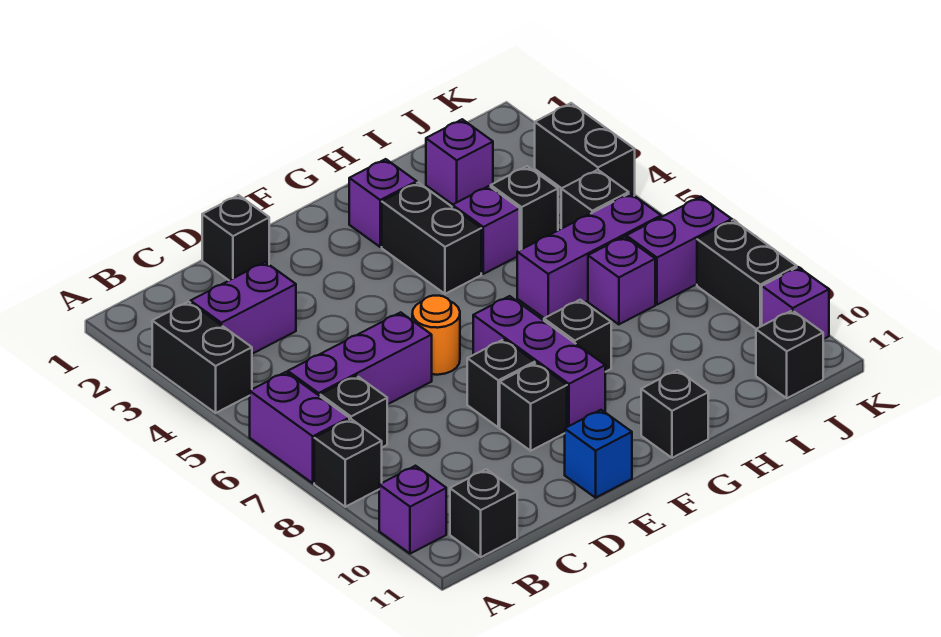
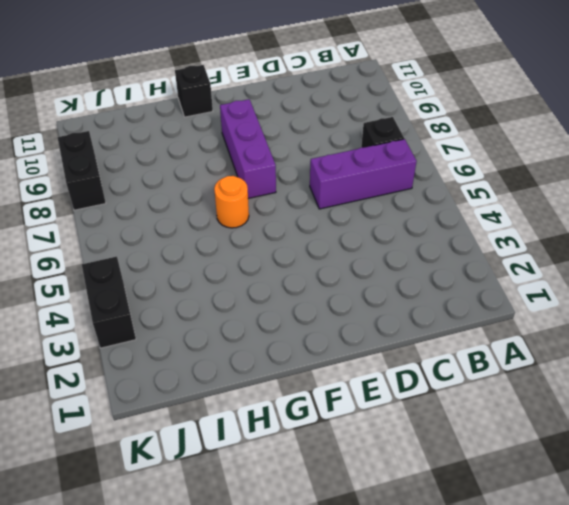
orange 1x1 round brick [214,176,249,228] -> orange 1x1 round brick moved to [412,296,460,375]
none -> black 1x2 brick [152,302,252,413]
none -> purple 1x2 brick [250,372,349,483]
none -> black 1x1 brick [314,419,382,507]

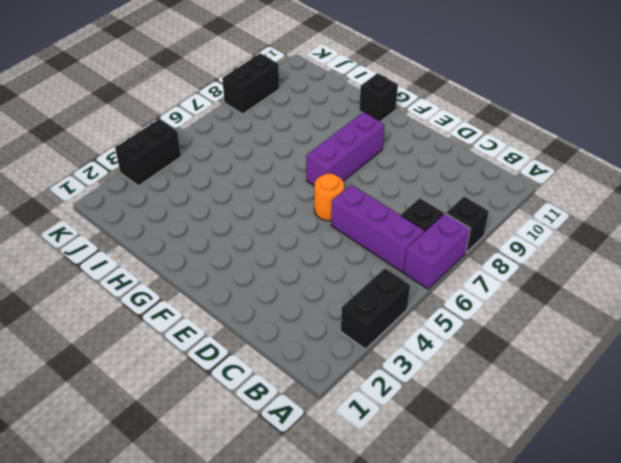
none -> purple 1x1 brick [379,466,446,554]
none -> purple 1x2 brick [191,262,296,354]
none -> black 1x1 brick [450,469,517,557]

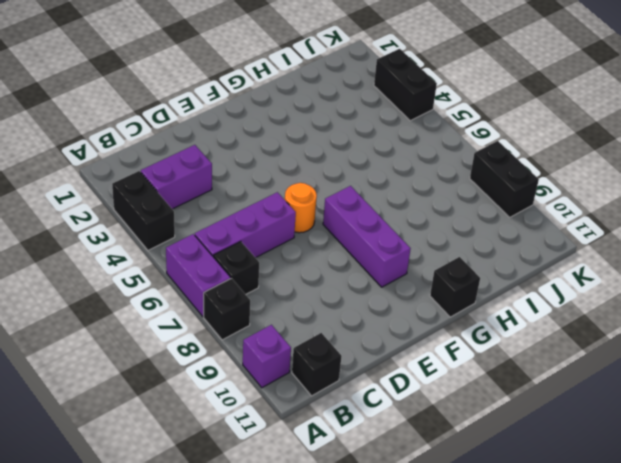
none -> black 1x1 brick [202,195,269,280]
none -> black 1x1 brick [467,339,535,427]
none -> black 1x1 brick [500,363,567,451]

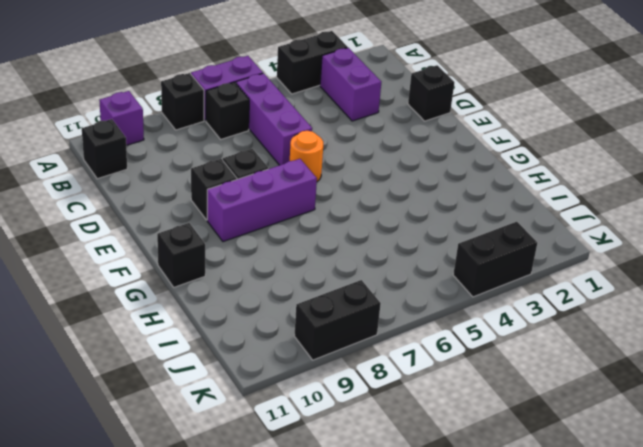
none -> blue 1x1 brick [565,410,632,498]
none -> purple 1x1 brick [349,159,417,247]
none -> black 1x2 brick [382,183,481,294]

